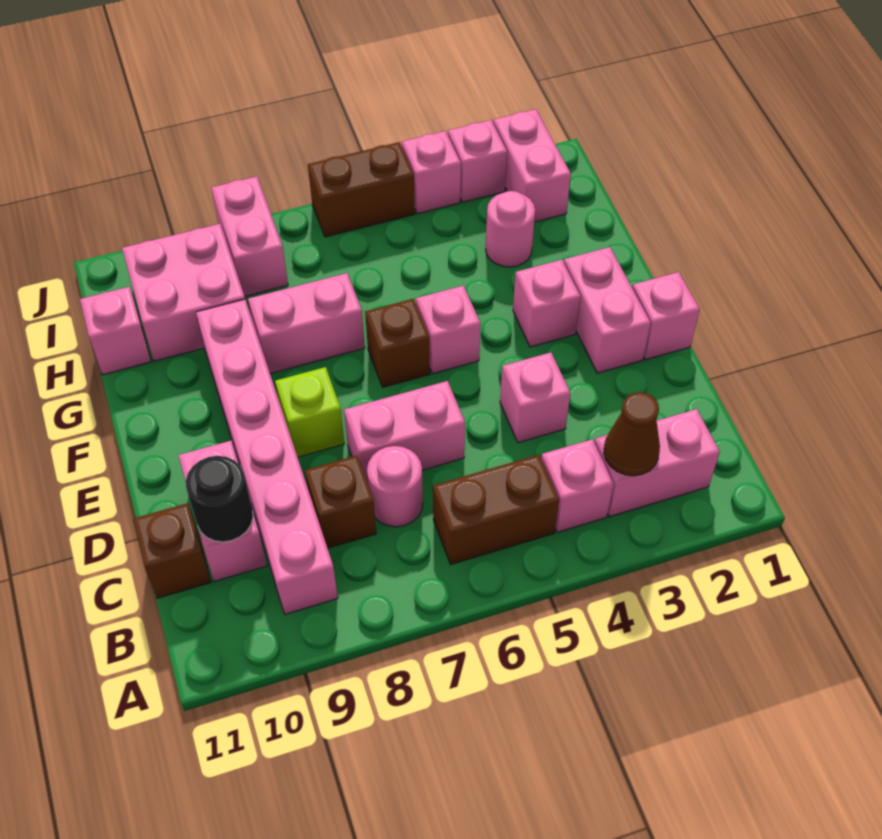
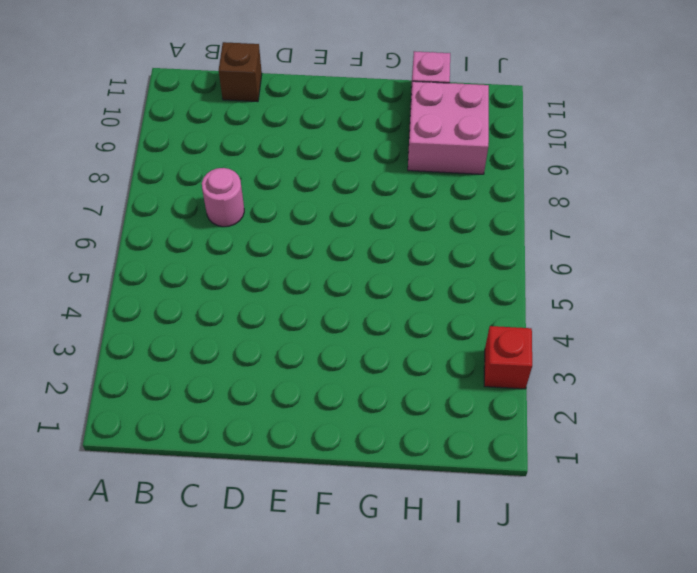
red 1x1 brick [484,326,532,389] -> pink 1x1 brick [448,120,507,202]
none -> pink 1x2 brick [594,409,720,517]
none -> pink 1x1 brick [541,439,614,532]
none -> brown 1x2 brick [433,455,559,564]

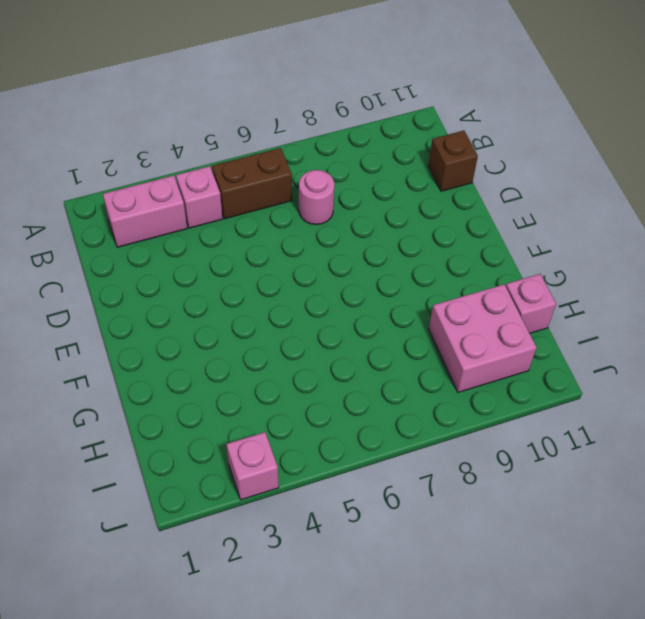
none -> pink 1x6 brick [196,299,338,614]
none -> brown 1x1 brick [305,455,376,548]
none -> pink 1x2 brick [178,441,267,582]

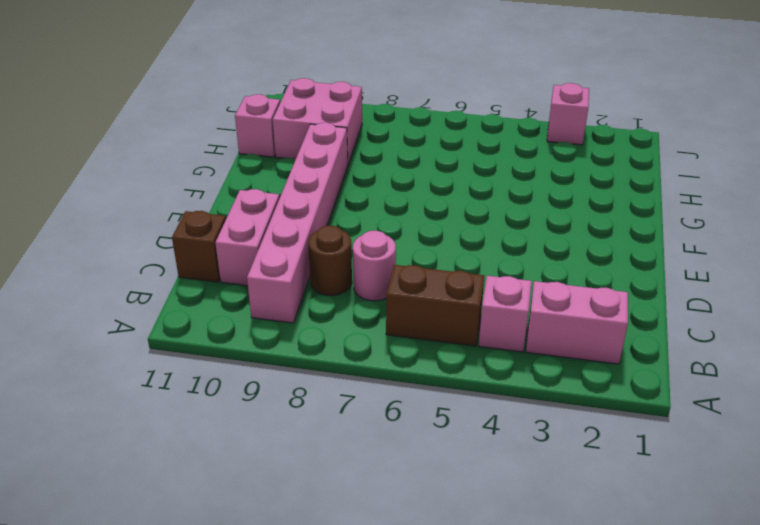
brown 1x1 round brick [308,226,352,295] -> brown 1x1 brick [305,455,376,548]
none -> pink 1x1 brick [500,352,570,443]
none -> pink 1x2 brick [344,381,465,483]
none -> pink 1x1 brick [632,272,700,360]

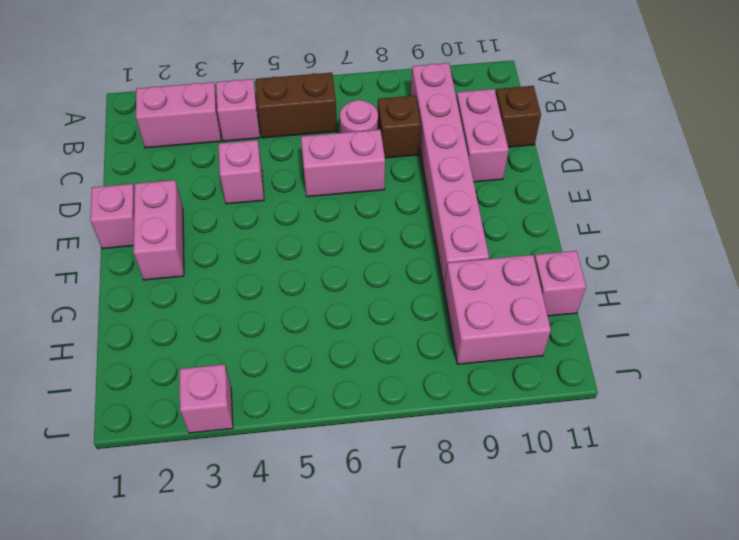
none -> lime 1x1 brick [275,367,344,457]
none -> pink 1x1 brick [513,260,581,347]
none -> pink 1x1 brick [416,286,481,374]

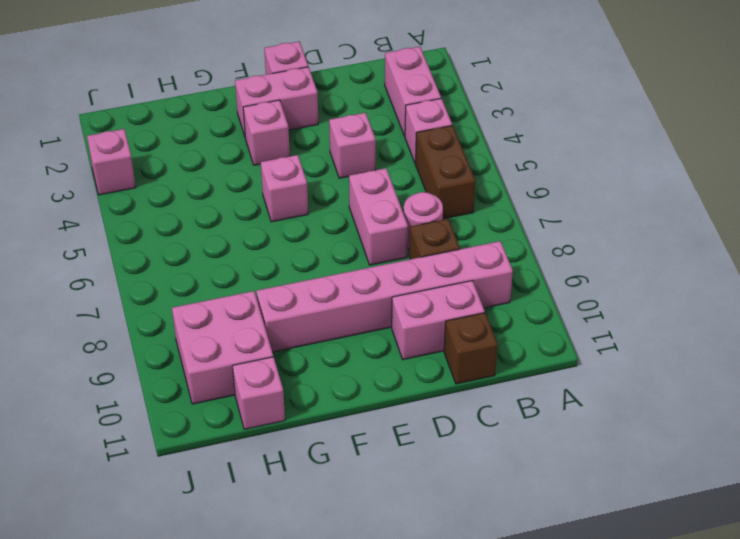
none -> lime 1x1 brick [275,367,344,457]
none -> brown 1x1 brick [365,299,430,387]
none -> pink 1x2 brick [248,273,365,374]

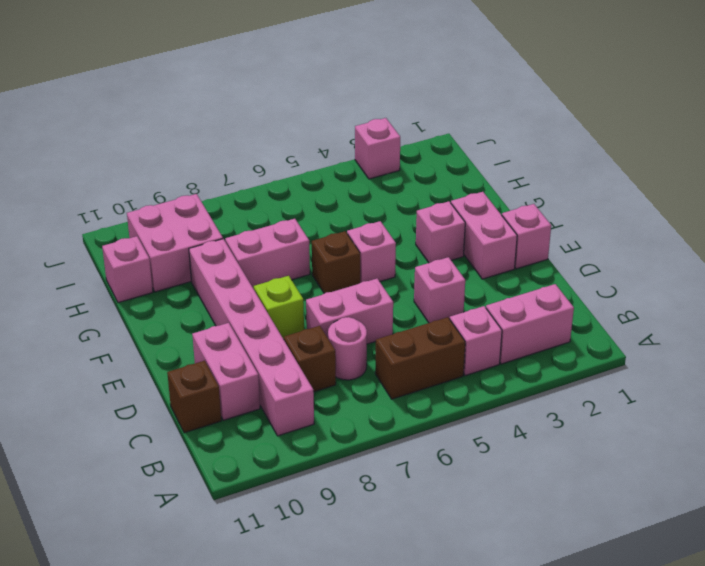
none -> pink 1x1 round brick [486,191,535,267]
none -> pink 1x2 brick [493,109,571,222]
none -> pink 1x2 brick [211,176,288,296]

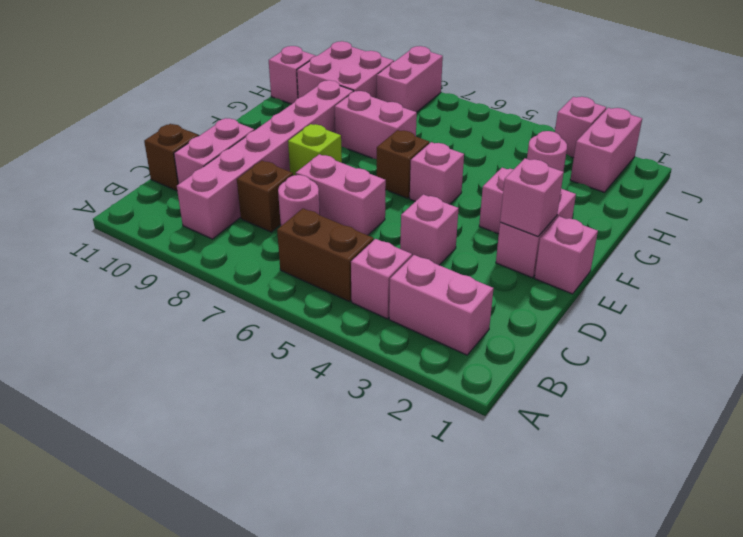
pink 1x1 brick [500,158,564,236] -> pink 1x1 brick moved to [402,131,461,214]
none -> brown 1x2 brick [308,142,415,237]
none -> brown 1x1 cone [604,392,660,476]
none -> black 1x1 round brick [186,456,253,542]

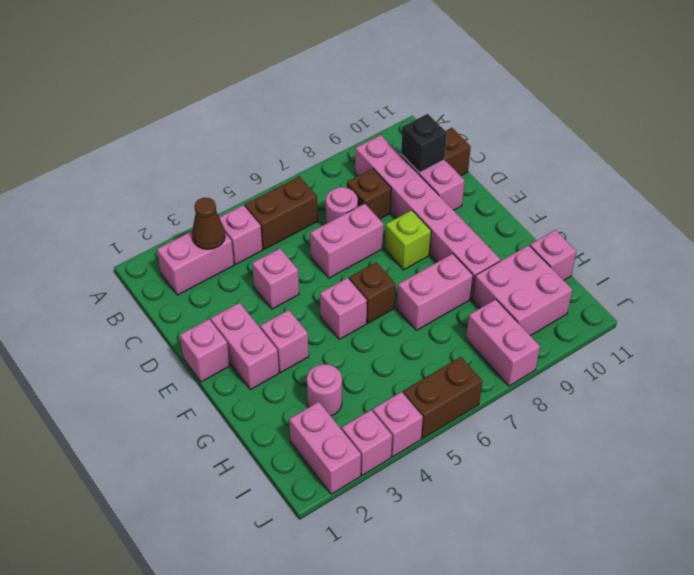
black 1x1 brick [401,114,447,173] -> black 1x1 round brick [186,456,253,542]

